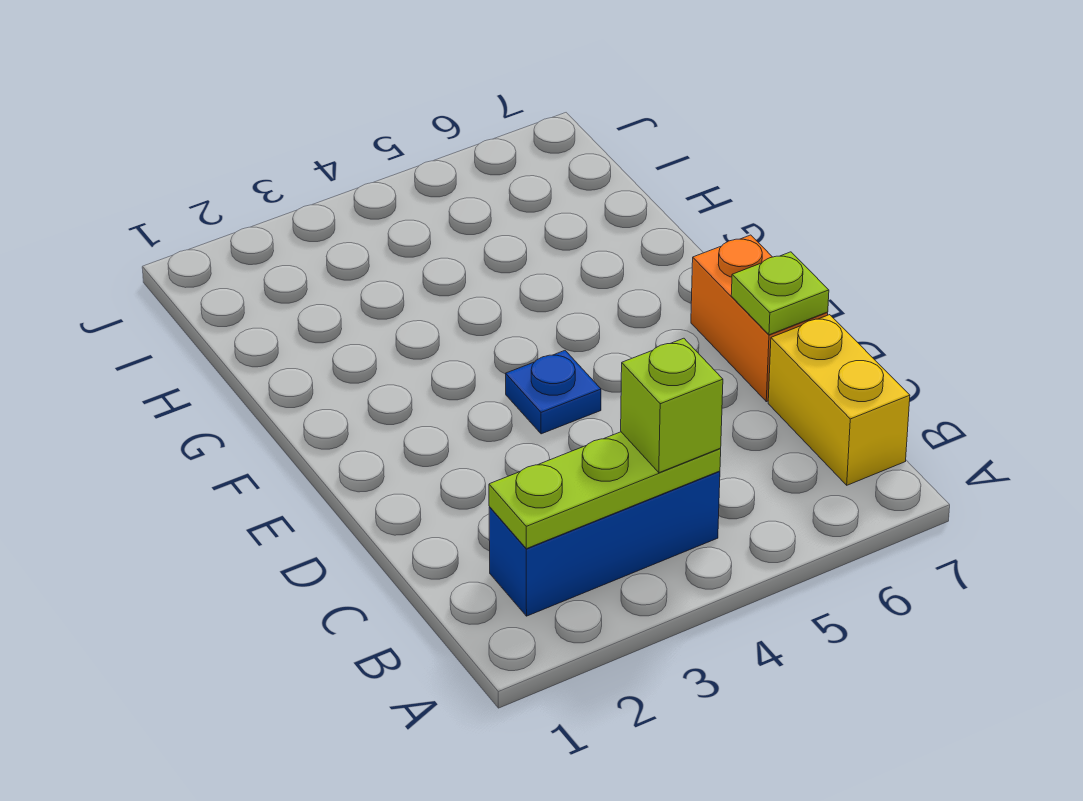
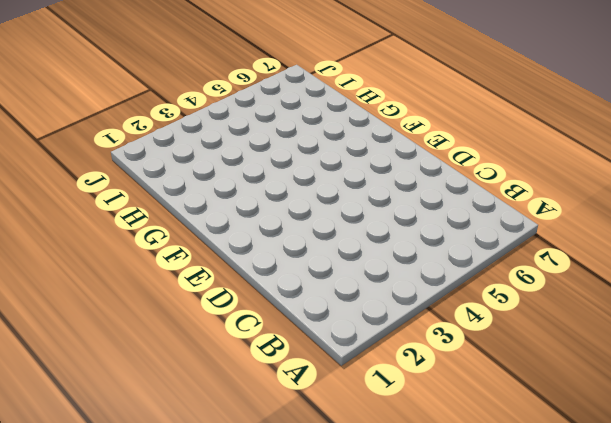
none -> blue 1x3 brick [489,471,720,616]
none -> yellow 1x2 brick [768,315,910,485]

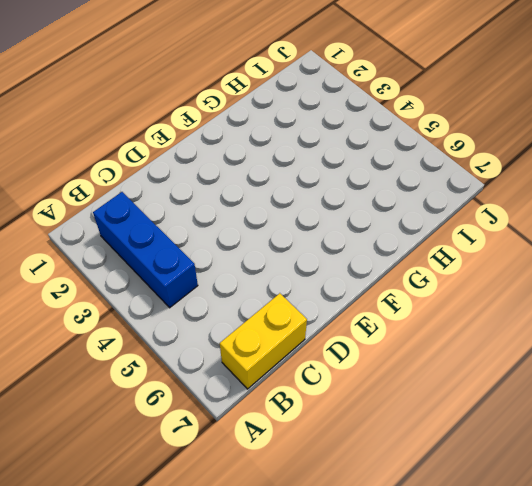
none -> orange 1x2 brick [691,235,828,402]
none -> blue 1x1 plate [506,351,601,434]

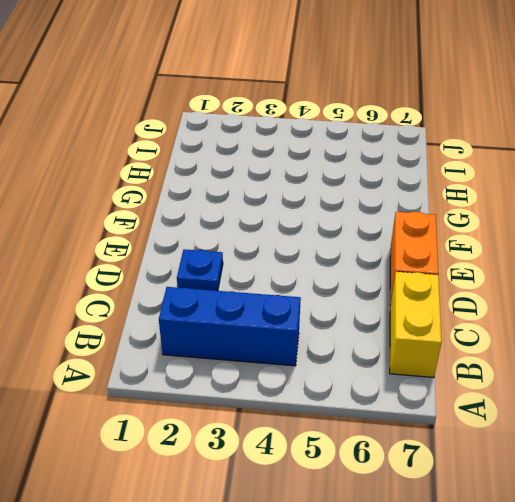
blue 1x1 plate [177,249,223,291] -> blue 1x1 plate moved to [506,351,601,434]
none -> lime 1x3 plate [489,432,721,549]
none -> lime 1x1 plate [731,252,829,335]

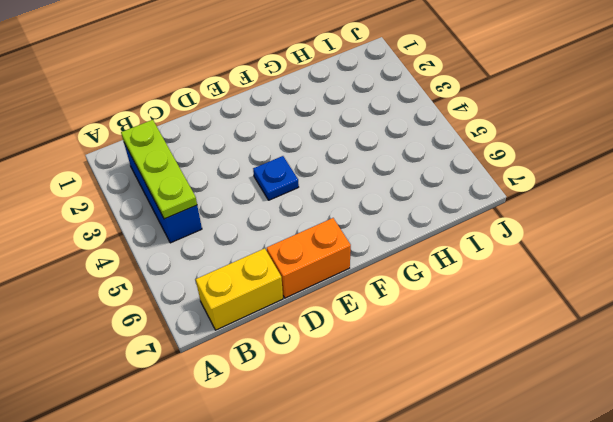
none -> lime 1x1 plate [731,252,829,335]
none -> lime 1x1 brick [621,338,723,473]

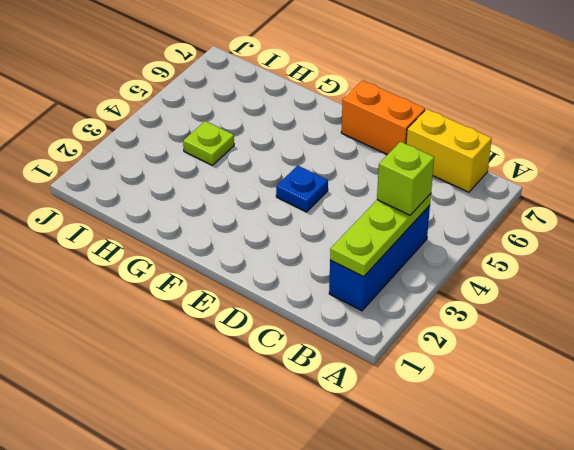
lime 1x1 plate [183,121,234,165] -> lime 1x1 plate moved to [731,252,829,335]

